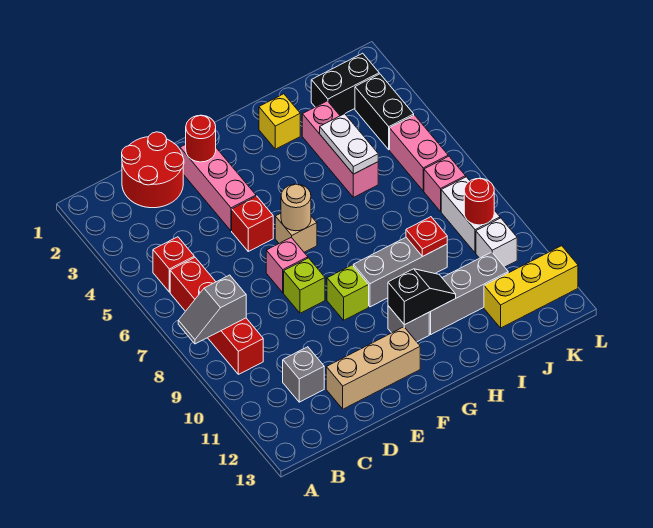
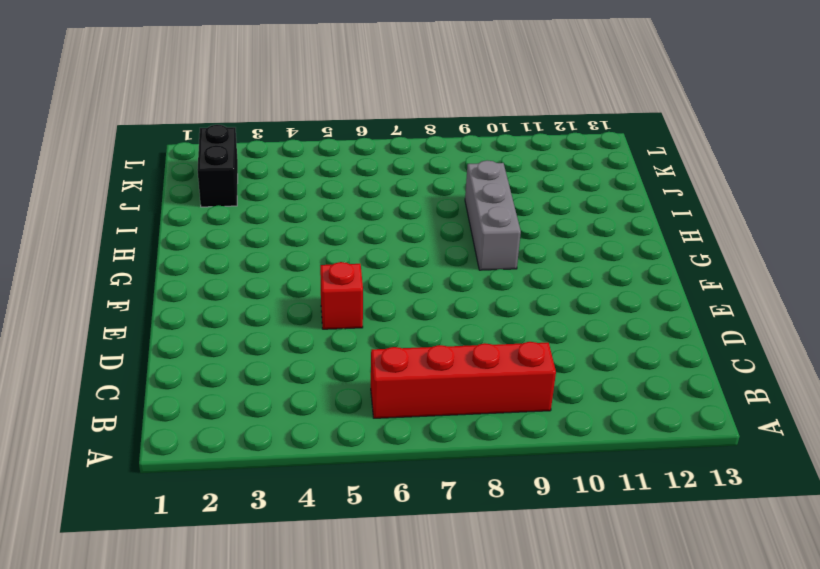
none -> red 1x1 brick [153,237,194,292]
none -> red 2x2 round brick [122,132,184,208]
none -> grey 1x1 brick [283,347,324,402]
none -> tan 1x3 brick [326,327,420,409]

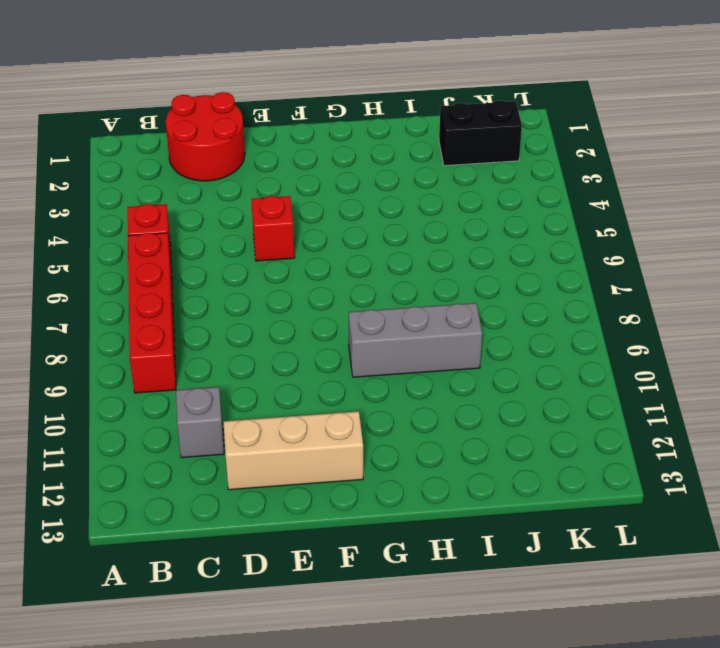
none -> pink 1x3 brick [180,144,256,231]
none -> pink 1x1 brick [266,237,308,293]
none -> lime 1x1 brick [284,258,325,313]
none -> tan 1x1 brick [275,213,317,252]

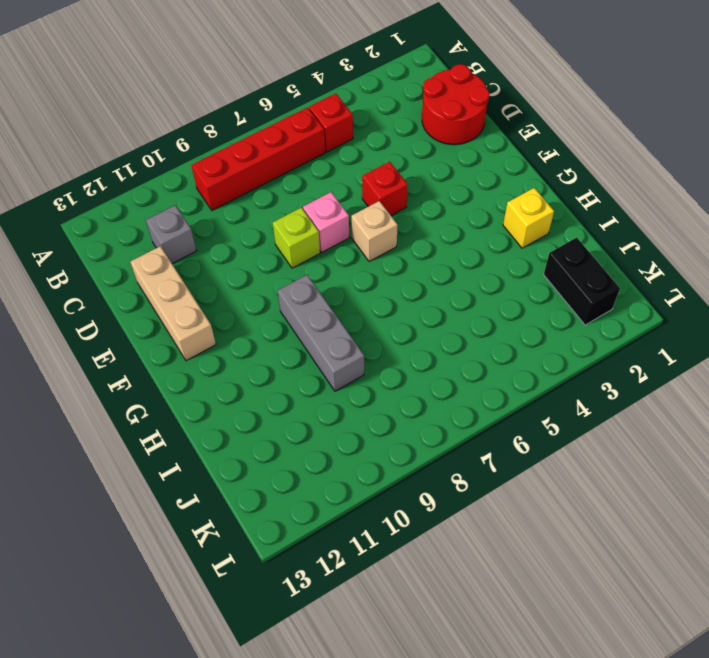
none -> pink 1x3 brick [180,144,256,231]
none -> lime 1x1 brick [327,265,369,320]
none -> grey 1x1 brick [388,306,429,342]
none -> grey 1x3 brick [429,252,508,334]

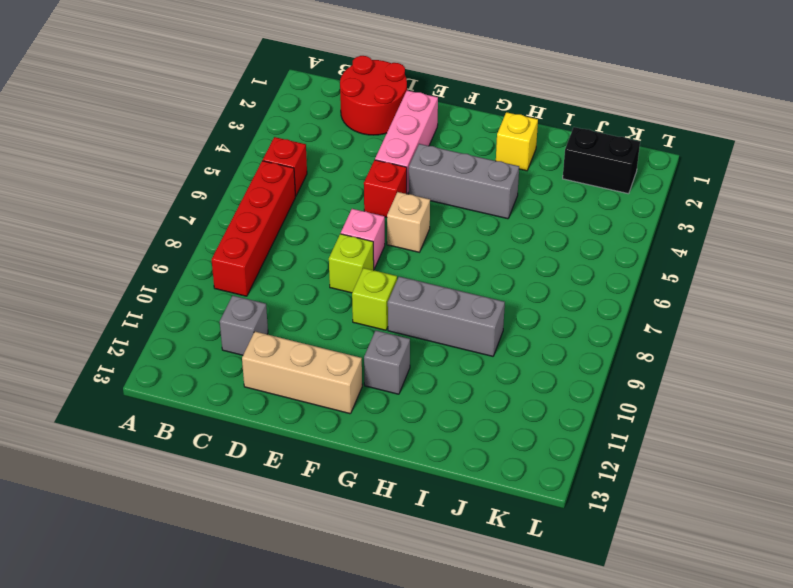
grey 1x3 brick [409,144,519,219] -> grey 1x3 brick moved to [429,252,508,334]
none -> pink 1x3 brick [302,101,378,197]
none -> yellow 1x3 brick [484,246,578,328]
none -> black 1x2 brick [355,74,414,150]
none -> pink 1x2 brick [390,115,448,191]

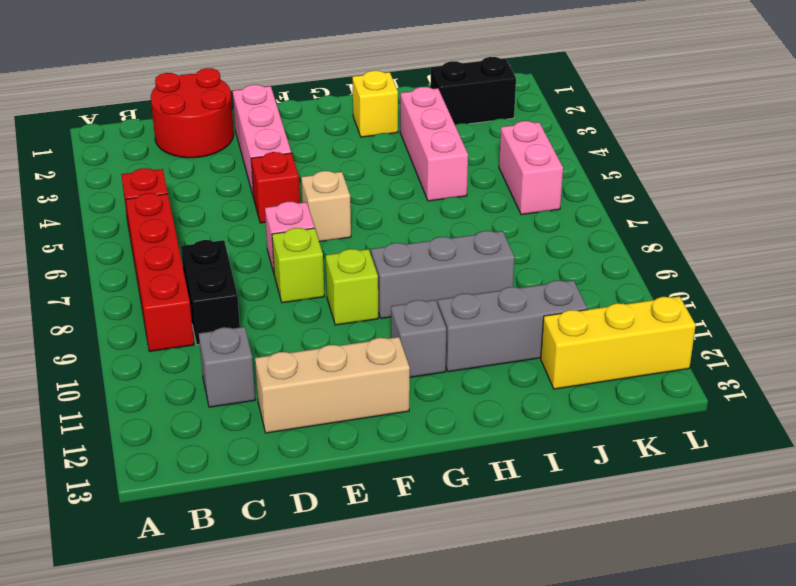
black 1x2 brick [181,240,240,345] -> black 1x2 brick moved to [355,74,414,150]
none -> pink 1x1 brick [424,156,466,211]
none -> white 1x2 brick [441,177,500,253]
none -> white 1x1 brick [476,218,517,267]
none -> grey 1x2 slope [178,275,246,344]

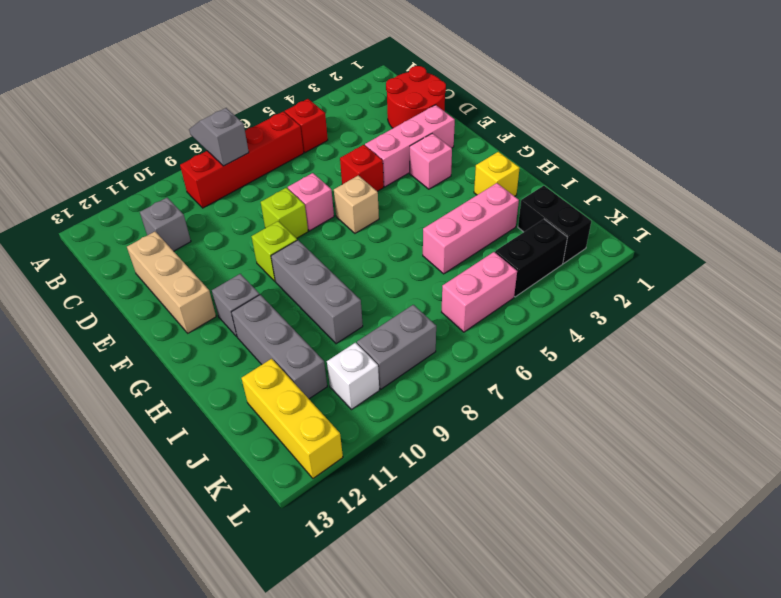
pink 1x1 brick [410,133,452,189] -> pink 1x1 brick moved to [424,156,466,211]
grey 1x2 brick [357,305,436,389] -> white 1x2 brick [441,177,500,253]
none -> red 1x1 round brick [186,115,216,162]
none -> tan 1x1 round brick [281,184,311,231]
none -> black 1x2 slope [388,269,456,325]
none -> white 1x2 plate [320,114,378,174]

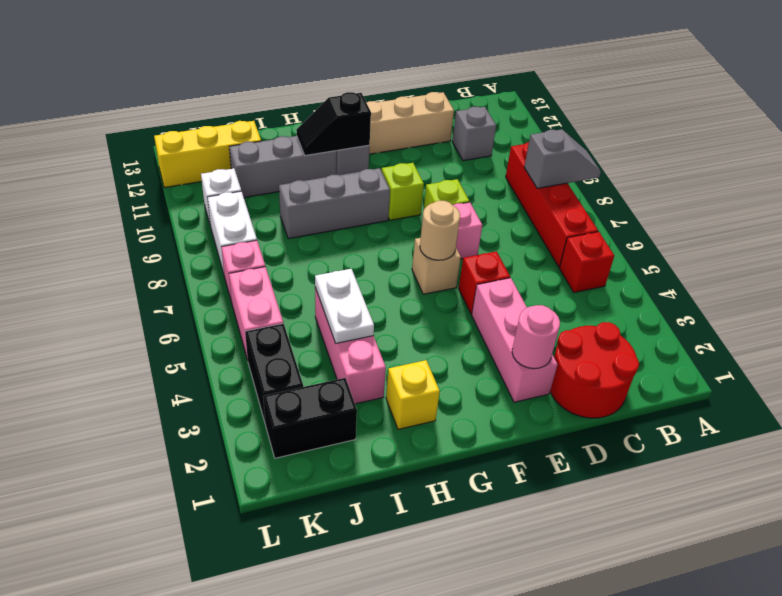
pink 1x1 round brick [512,305,560,369] -> red 1x1 round brick [186,115,216,162]
none -> red 1x1 plate [406,217,447,257]
none -> red 1x1 round brick [464,178,494,225]

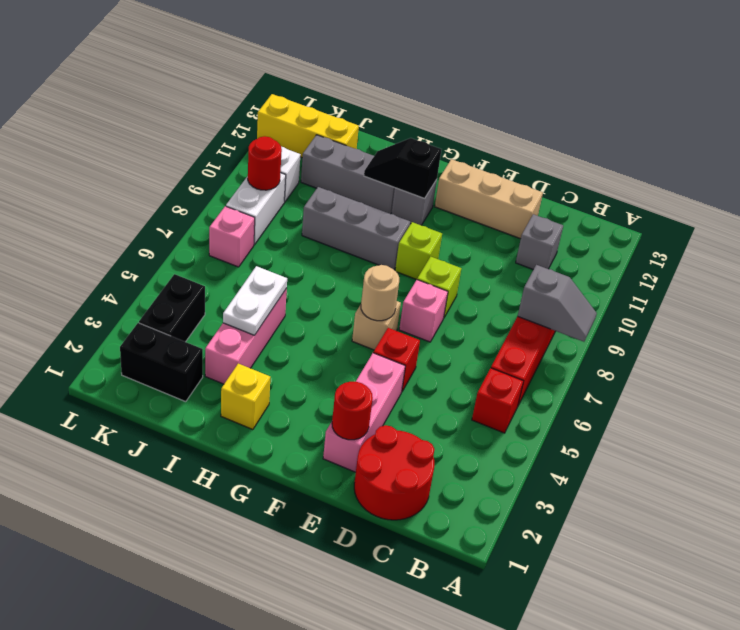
none -> pink 1x2 brick [390,115,448,191]
none -> red 1x1 plate [406,217,447,257]

